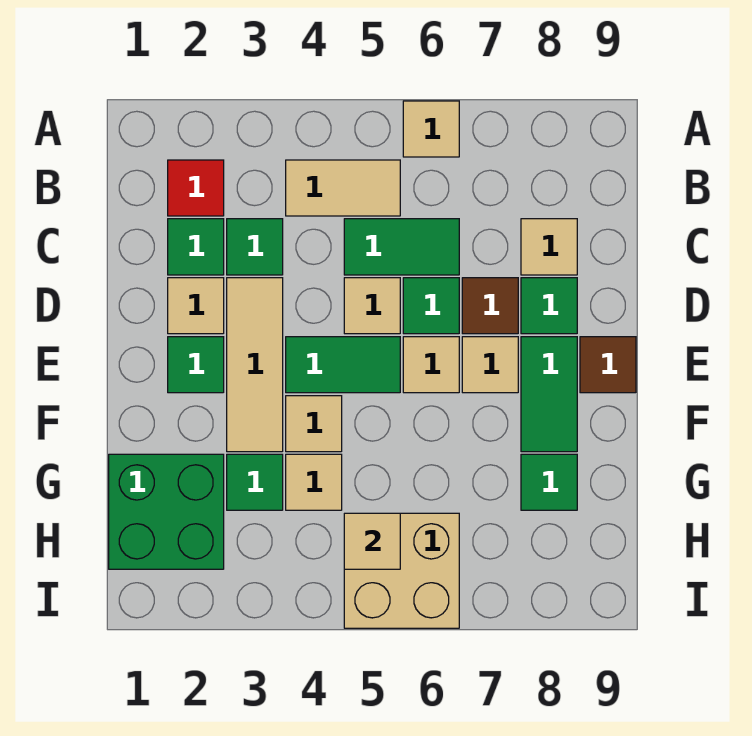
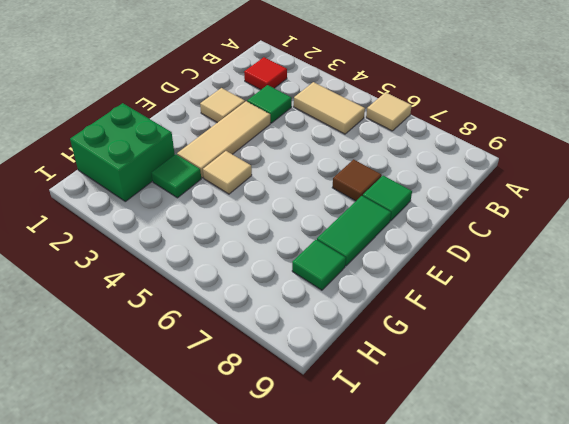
none -> green 1x1 tile [168,219,224,275]
none -> green 1x2 tile [344,219,459,275]
none -> tan 1x1 tile [521,219,577,275]

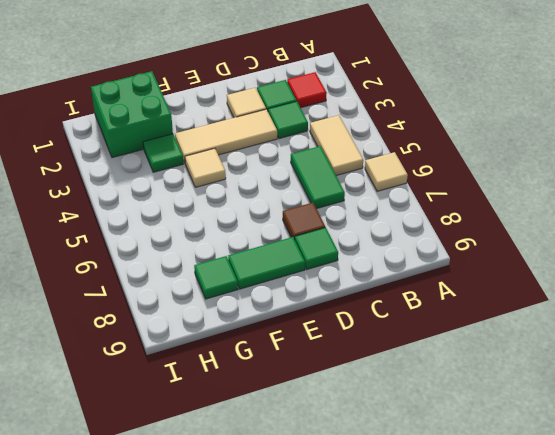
none -> tan 1x1 tile [521,219,577,275]
none -> tan 1x1 tile [344,278,400,334]
none -> green 1x1 tile [403,278,459,334]

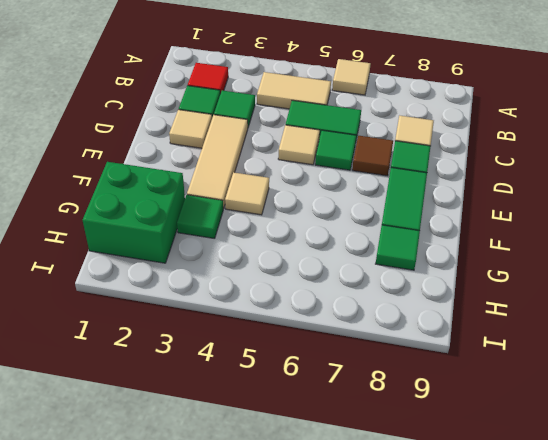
none -> green 1x1 tile [168,337,224,393]
none -> green 1x2 tile [286,337,400,393]
none -> tan 1x1 tile [403,337,459,393]

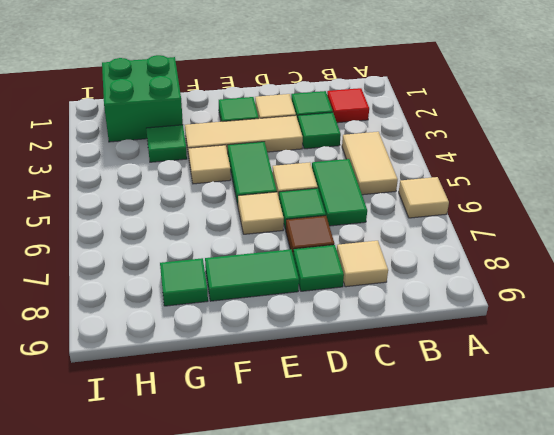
none -> tan 1x1 tile [462,337,518,393]
none -> brown 1x1 tile [580,337,636,393]
none -> tan 1x1 tile [286,454,342,510]

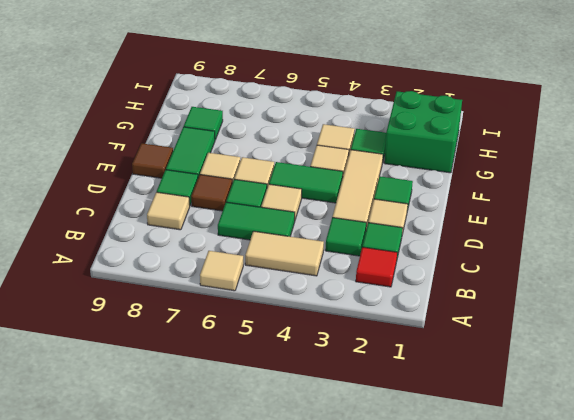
none -> tan 2x2 brick [344,513,459,628]
none -> tan 1x1 tile [344,513,400,569]

